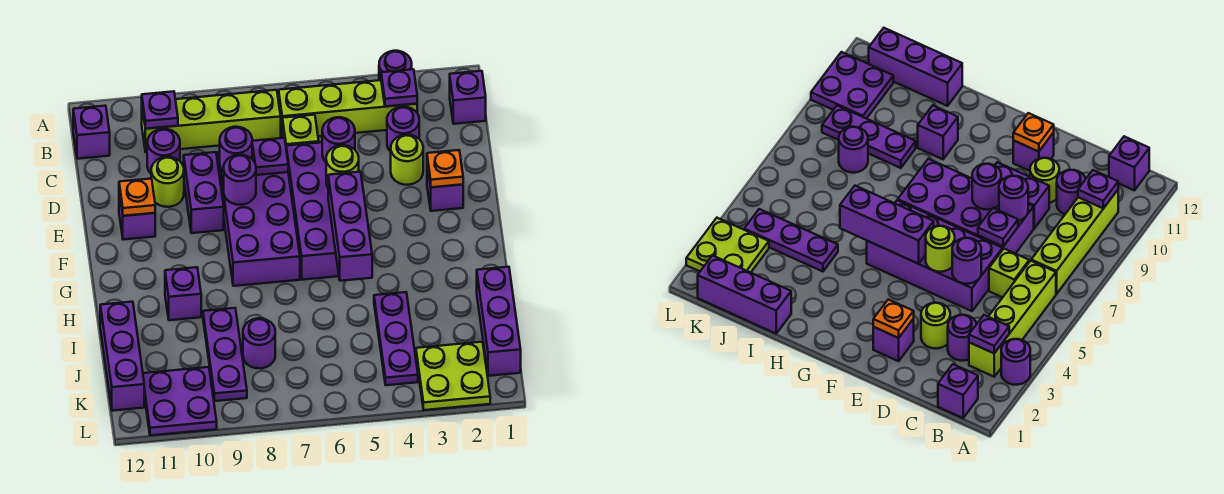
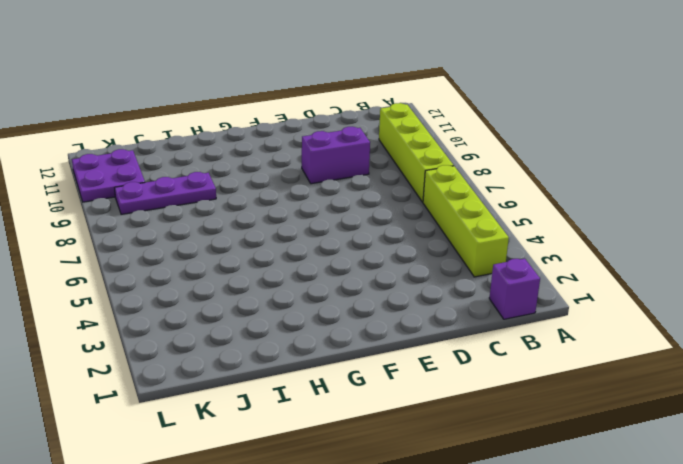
none -> purple 1x1 round brick [379,51,412,80]
none -> purple 1x1 brick [73,106,110,159]
none -> purple 1x1 round brick [387,107,419,152]
none -> lime 1x1 brick [282,115,319,146]

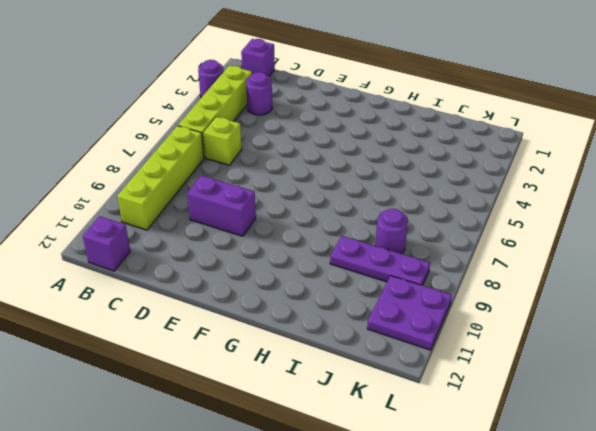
none -> purple 1x1 round brick [147,129,180,173]
none -> lime 1x1 round brick [391,135,423,185]
none -> purple 2x4 brick [286,142,339,280]
none -> purple 2x4 brick [218,152,300,286]

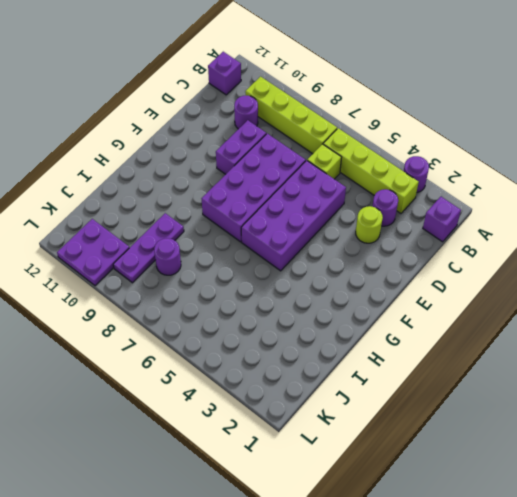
none -> lime 1x1 round brick [151,157,184,207]
none -> purple 1x1 brick [427,165,463,211]
none -> purple 1x1 brick [119,192,155,240]
none -> purple 1x1 brick [165,267,201,320]

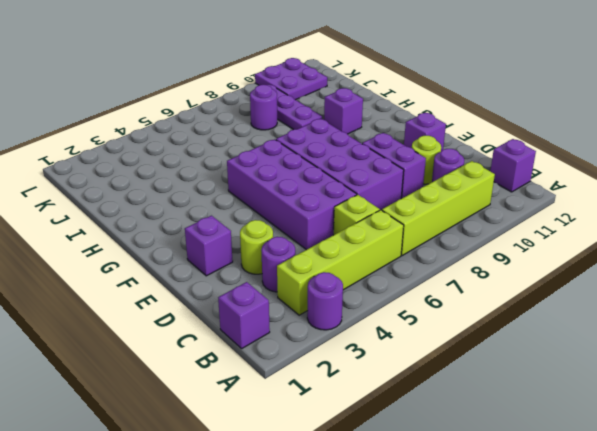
none -> purple 1x3 brick [477,267,521,376]
none -> purple 1x3 plate [374,292,418,385]
none -> purple 1x3 brick [100,302,144,411]
none -> lime 2x2 plate [416,342,490,410]

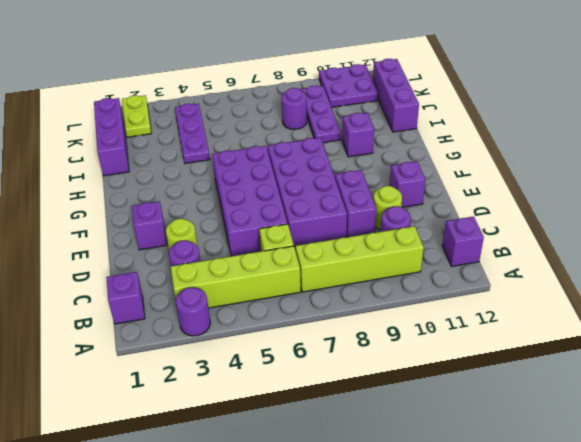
lime 1x2 plate [122,95,151,137] -> lime 2x2 plate [416,342,490,410]
none -> purple 1x1 plate [381,69,417,107]
none -> purple 1x1 plate [142,91,178,129]
none -> purple 1x1 round brick [322,117,355,162]
none -> purple 1x1 plate [252,138,288,175]

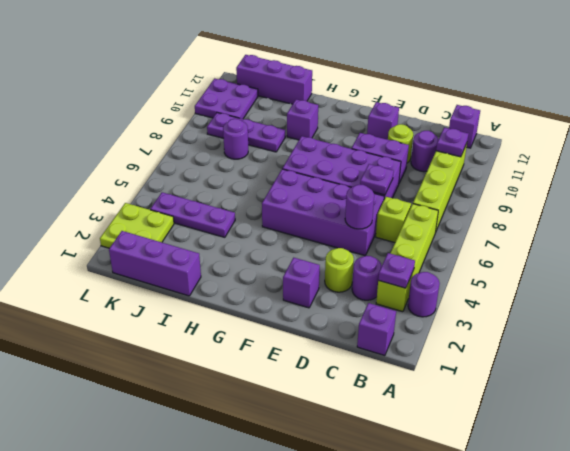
none -> purple 1x1 round brick [220,127,252,172]
none -> orange 1x1 plate [427,150,463,187]
none -> lime 1x1 round brick [326,145,359,187]
none -> purple 1x1 round brick [224,155,256,205]

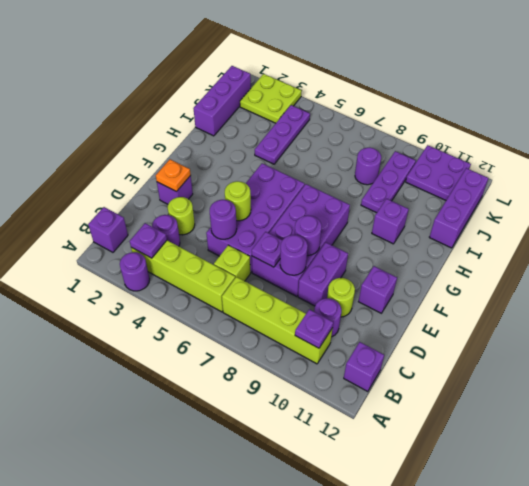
none -> orange 1x1 plate [119,179,155,216]
none -> purple 1x3 brick [328,172,372,281]

